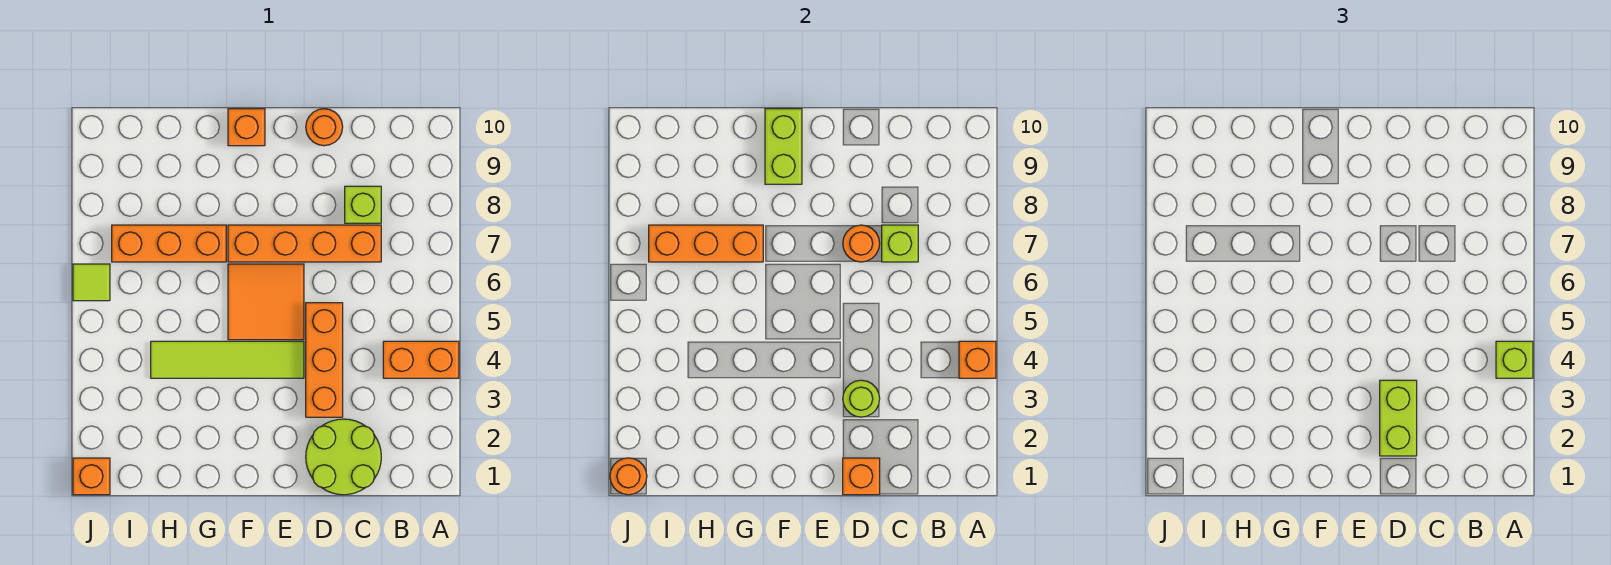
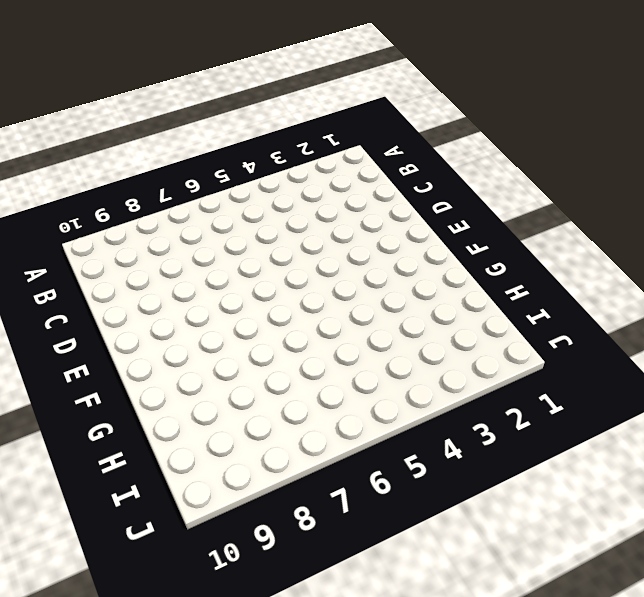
none -> orange 1x2 brick [383,341,459,378]
none -> lime 2x2 round brick [306,419,381,495]
none -> orange 1x4 brick [228,225,381,262]

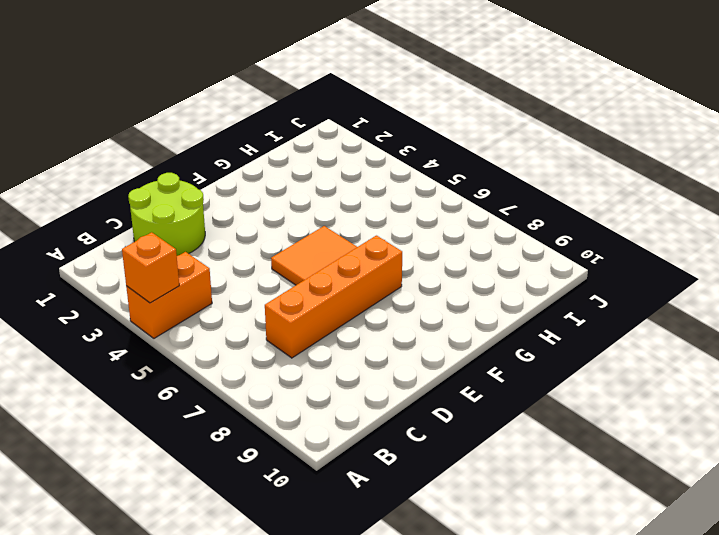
none -> lime 1x1 brick [345,186,381,223]
none -> orange 1x3 brick [306,303,343,417]
none -> orange 1x1 round brick [306,109,343,146]

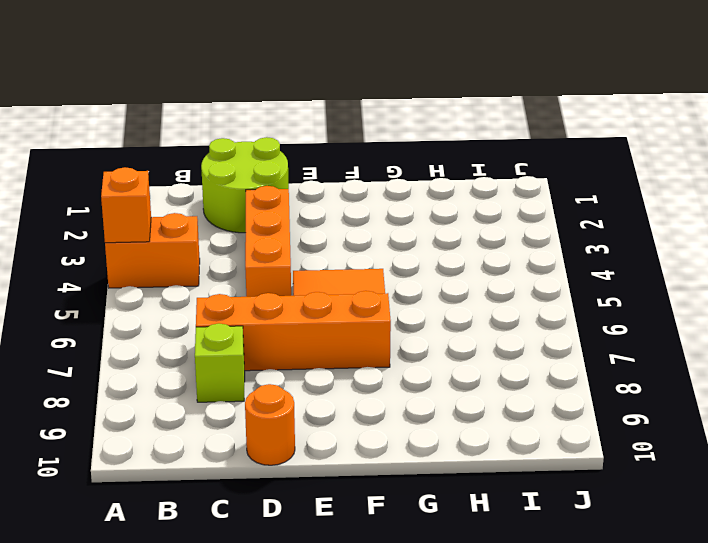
none -> lime 1x4 tile [151,341,304,378]
none -> orange 1x1 brick [228,109,265,146]
none -> orange 1x3 brick [112,225,226,262]

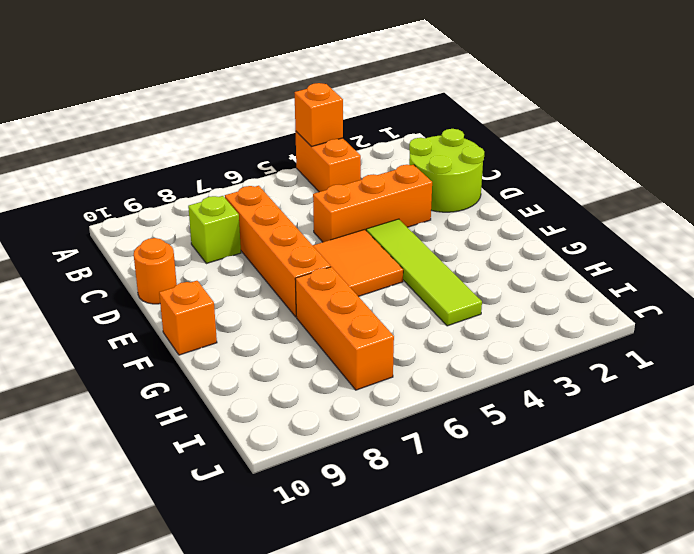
none -> orange 1x1 brick [73,458,110,495]
none -> lime 1x1 tile [73,264,110,301]
none -> lime 1x1 brick [882,225,918,262]

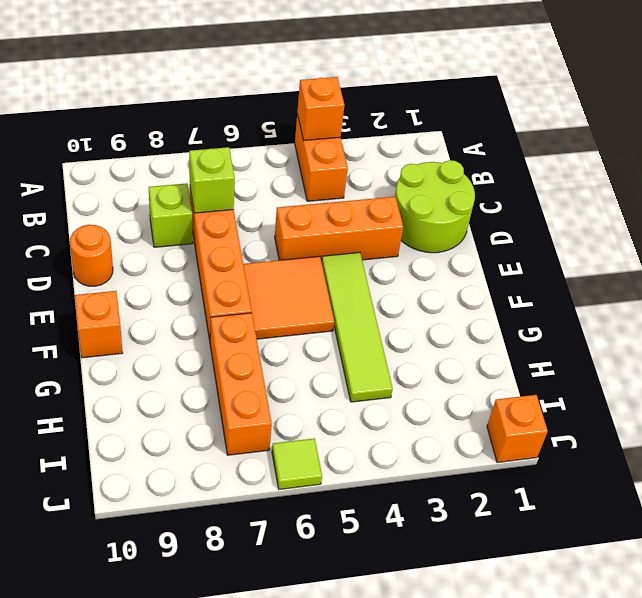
none -> orange 1x1 brick [843,458,880,495]
none -> lime 1x1 round brick [843,380,880,417]
none -> orange 1x1 round brick [843,225,880,262]

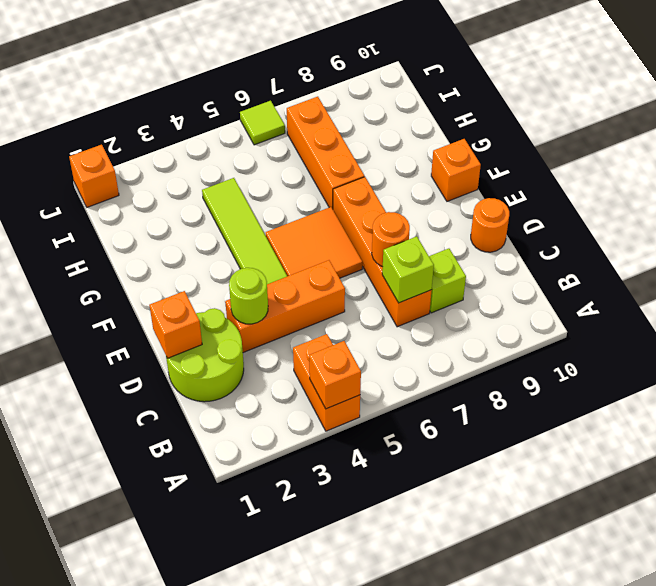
none -> lime 1x2 brick [765,109,802,184]
none -> orange 1x3 brick [649,225,763,262]
none -> orange 1x1 round brick [610,458,647,495]

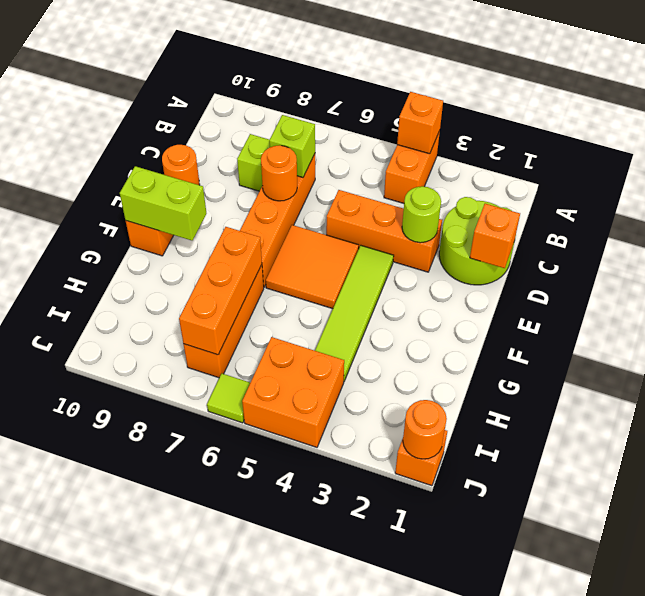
orange 2x2 brick [242,337,344,447] -> none
none -> lime 1x1 brick [1496,341,1533,378]
none -> lime 1x2 brick [1380,380,1417,456]

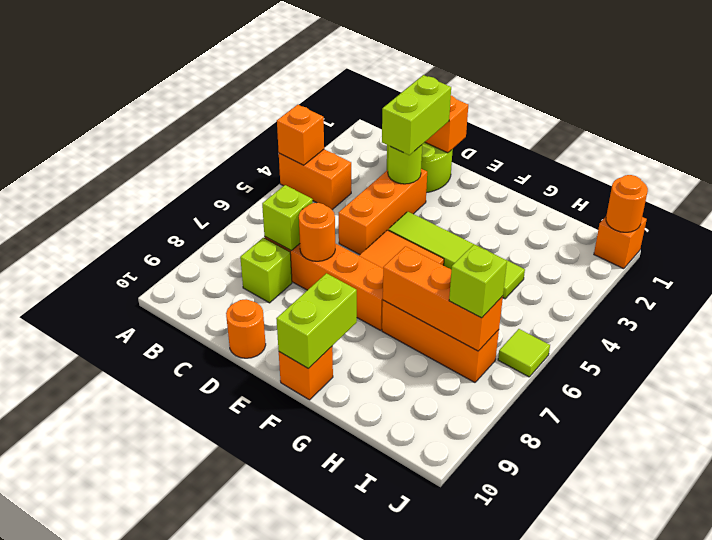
lime 1x1 brick [449,245,507,318] -> lime 1x1 brick moved to [1496,341,1533,378]

